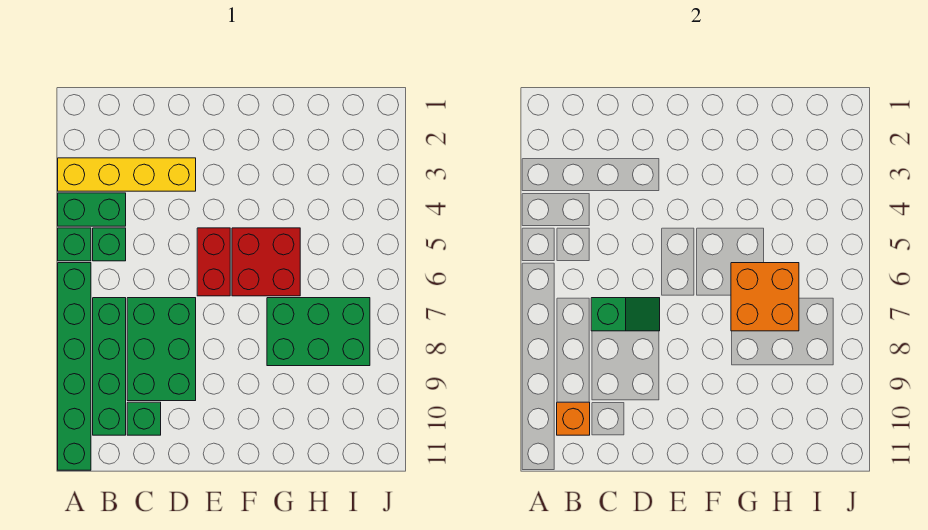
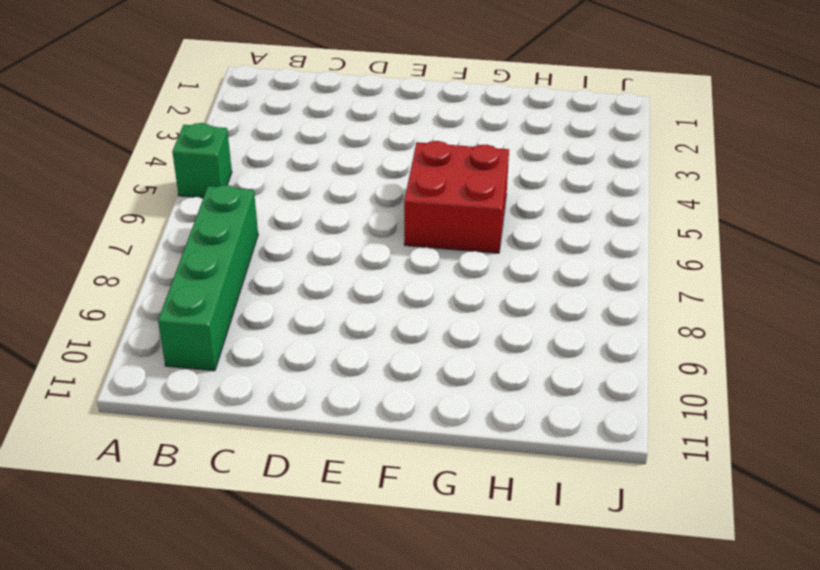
none -> yellow 1x4 brick [58,158,196,191]
none -> green 1x2 brick [58,193,126,226]
none -> green 1x6 brick [58,263,91,470]

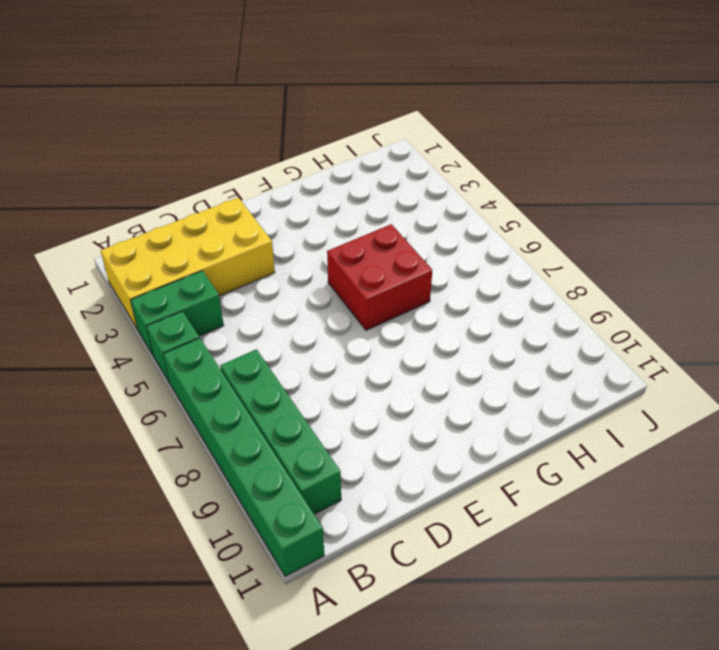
yellow 2x4 brick [101,198,275,330] -> yellow 1x4 brick [58,158,196,191]
none -> green 1x1 brick [93,228,126,261]
none -> green 2x3 brick [127,298,196,401]
none -> green 1x1 brick [127,402,161,435]

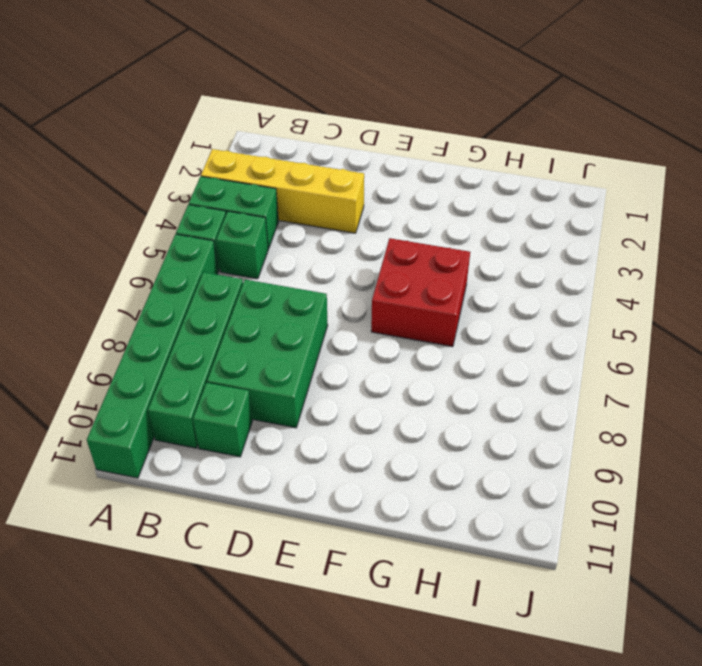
none -> red 1x2 brick [197,228,230,296]
none -> green 2x3 brick [267,298,370,366]
none -> orange 1x1 brick [557,402,590,435]

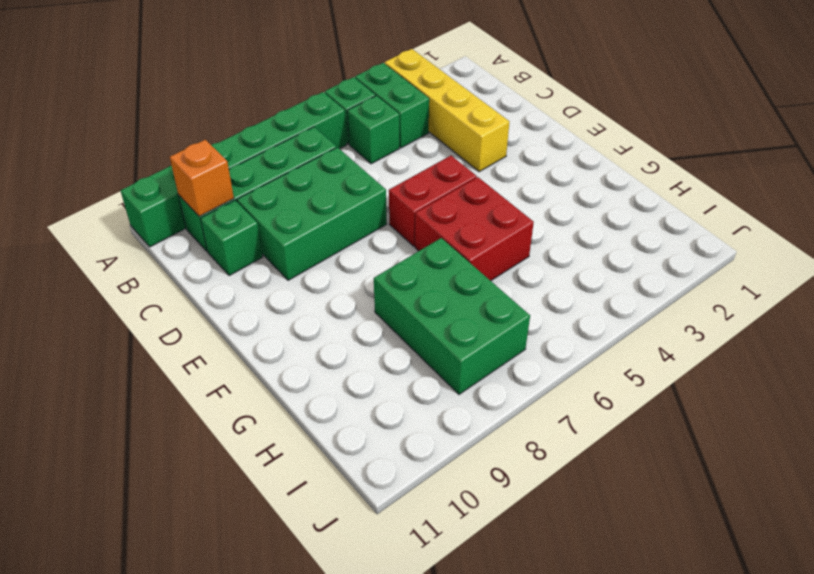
none -> green 1x2 slope [591,298,660,331]
none -> orange 2x2 brick [731,263,799,331]

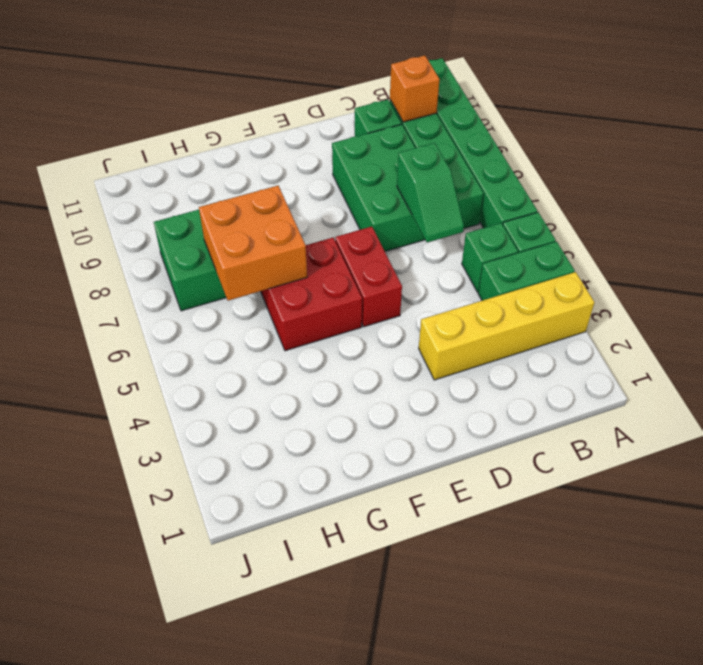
green 1x2 slope [397,143,464,242] -> green 1x2 slope turned to [591,298,660,331]

